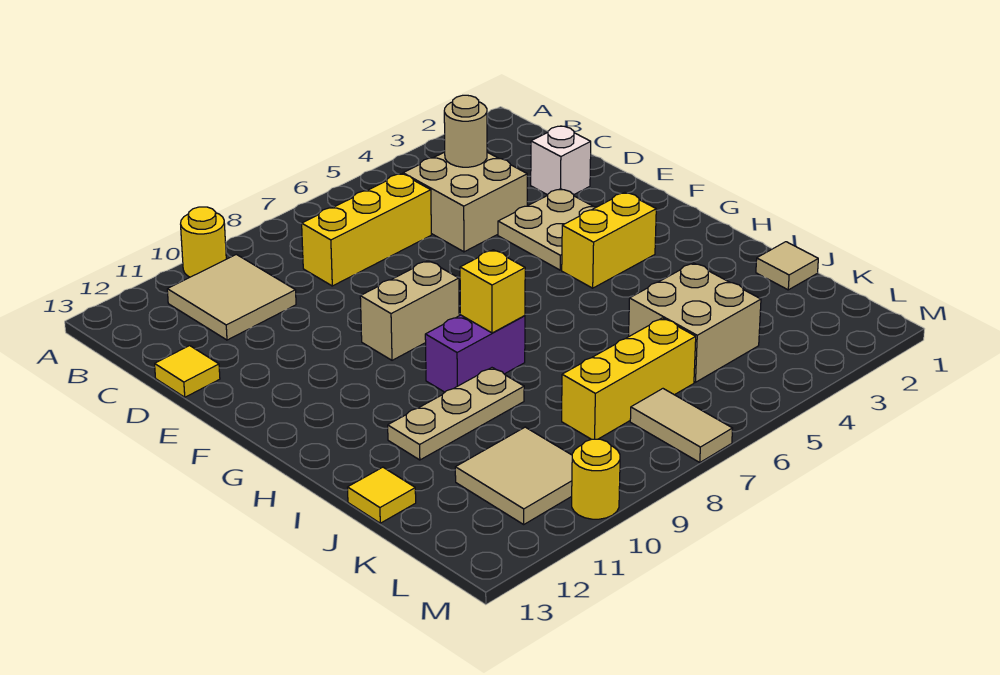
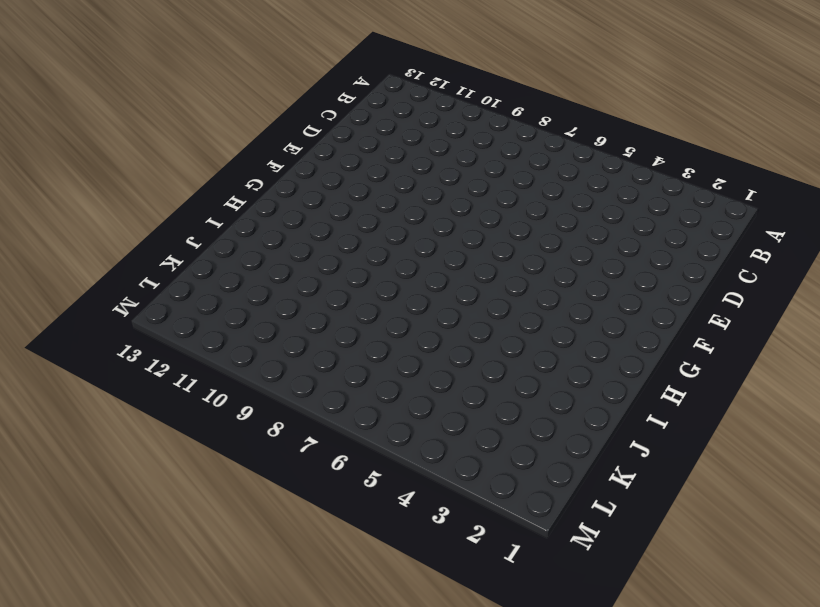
none -> yellow 1x1 round brick [181,207,226,277]
none -> tan 2x2 tile [167,254,296,340]
none -> tan 2x2 brick [403,152,527,252]

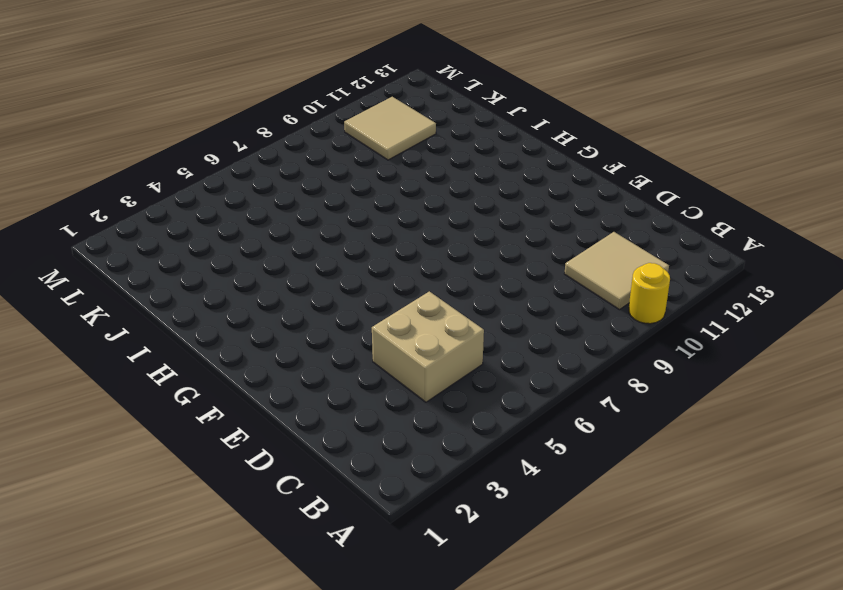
none -> yellow 1x3 brick [302,174,431,286]
none -> white 1x1 brick [531,126,591,195]
none -> yellow 1x1 tile [155,346,220,397]

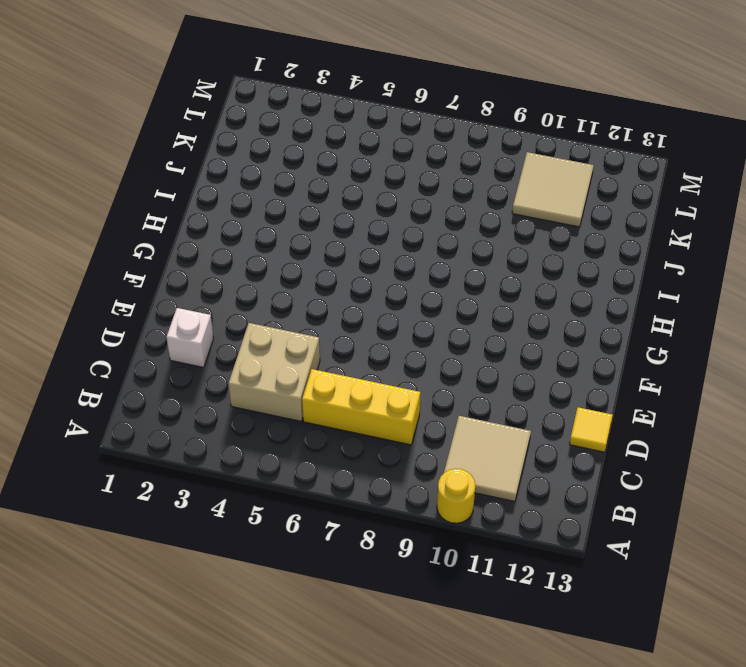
none -> tan 2x2 plate [498,189,596,270]
none -> tan 1x2 brick [360,261,459,360]
none -> yellow 1x2 brick [562,192,656,288]

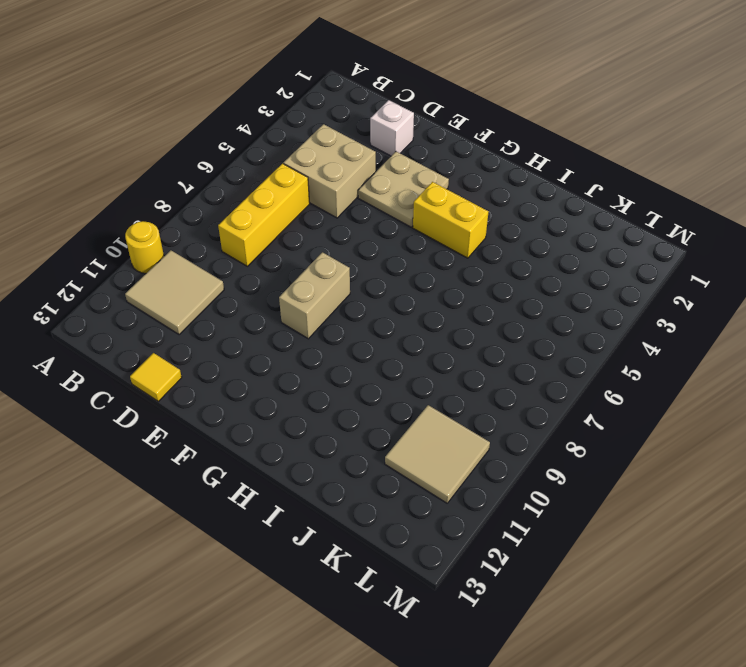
yellow 1x2 brick [413,182,488,258] -> yellow 1x2 brick turned to [562,192,656,288]
none -> purple 1x2 brick [425,315,525,392]
none -> tan 1x3 plate [388,368,524,460]
none -> tan 1x1 tile [756,242,818,290]

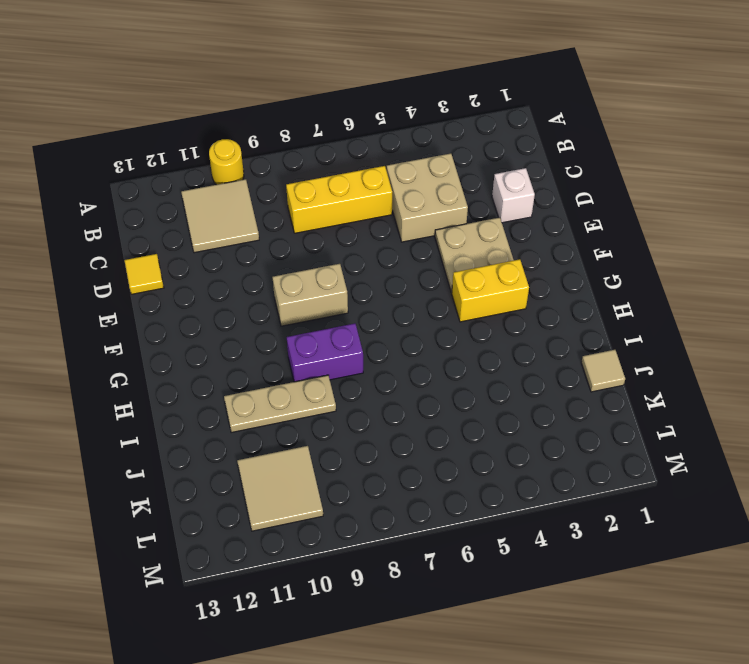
none -> tan 2x2 brick [629,263,761,382]
none -> yellow 1x1 tile [348,467,416,523]
none -> yellow 1x3 brick [562,318,696,439]

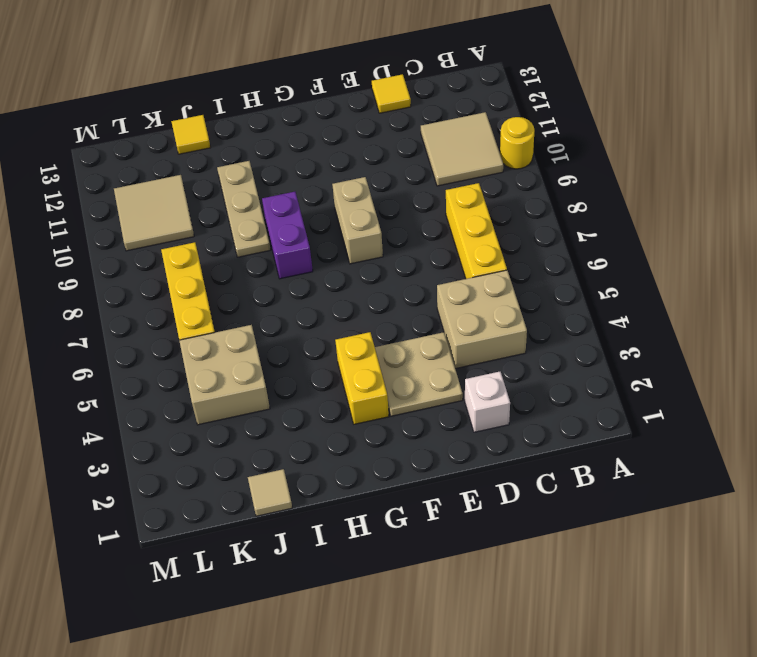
none -> tan 1x2 tile [630,389,733,463]
none -> yellow 1x1 round brick [572,439,620,519]
none -> tan 1x1 round brick [444,95,487,167]

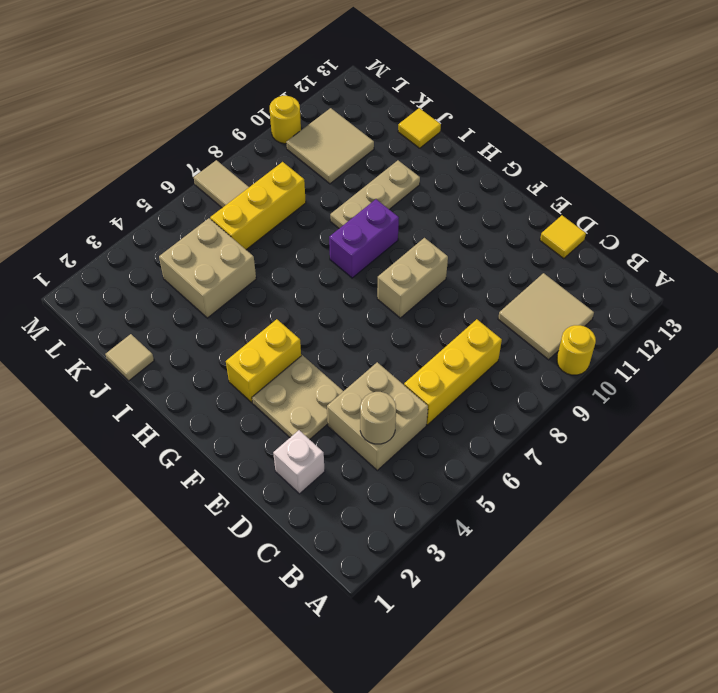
none -> yellow 1x1 brick [460,250,525,333]

